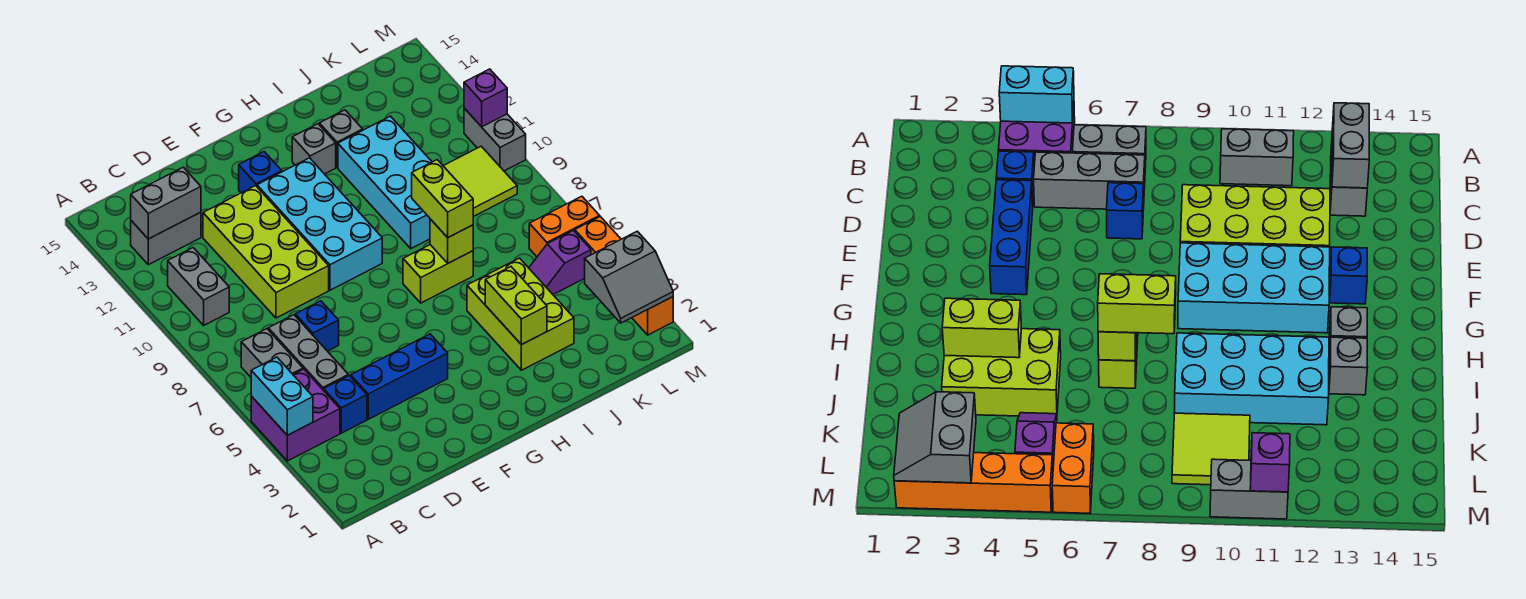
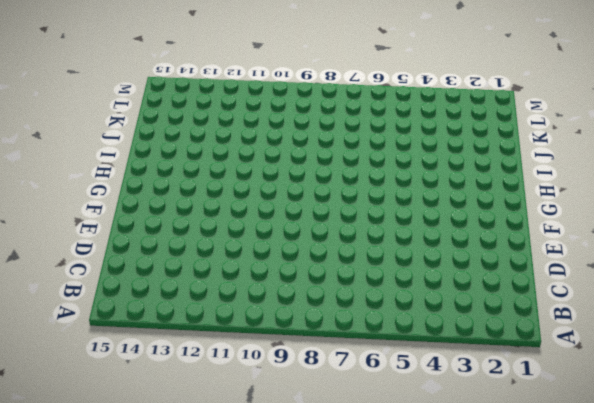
none -> purple 2x2 brick [251,369,340,461]
none -> grey 1x2 brick [241,329,303,377]
none -> grey 1x2 brick [168,248,229,325]

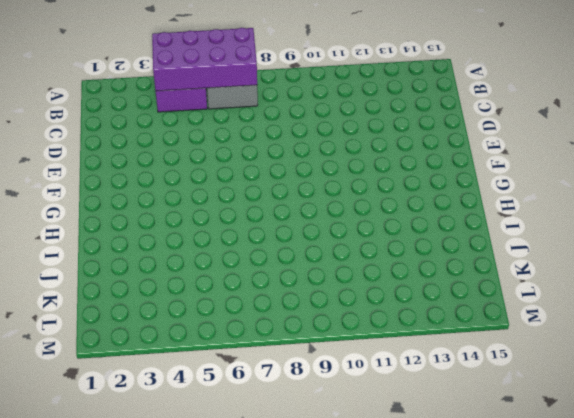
purple 2x4 brick [152,28,257,91] -> cyan 1x2 brick [251,357,313,435]
none -> grey 1x2 brick [168,248,229,325]
none -> grey 1x2 brick [131,212,201,265]
none -> blue 1x1 brick [324,376,367,433]

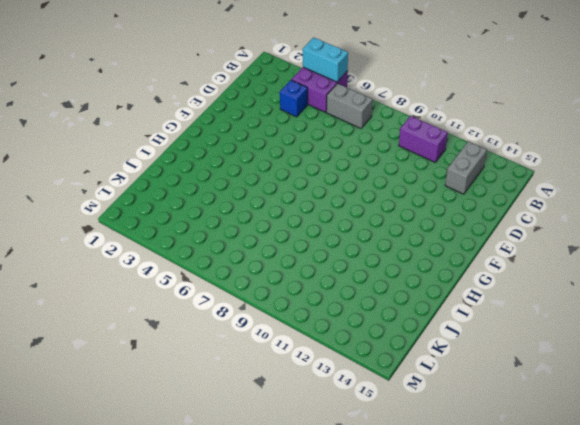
purple 1x2 brick [399,116,448,162] -> grey 1x2 brick [168,248,229,325]
none -> grey 1x3 brick [268,315,348,390]
none -> blue 1x3 brick [351,334,448,419]
none -> blue 1x1 brick [295,301,339,351]

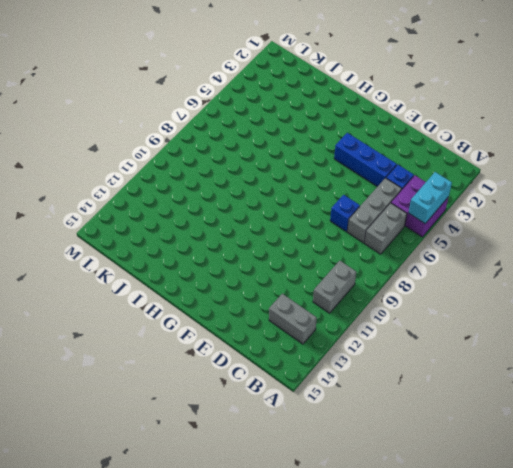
none -> lime 2x4 brick [203,186,329,318]
none -> cyan 2x4 brick [257,158,382,290]
none -> blue 1x1 brick [239,152,282,193]

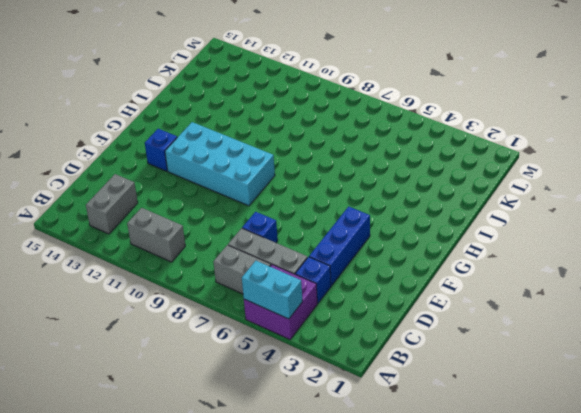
none -> lime 2x4 brick [203,186,329,318]
none -> lime 1x2 brick [403,245,473,303]
none -> grey 1x1 brick [292,124,336,174]

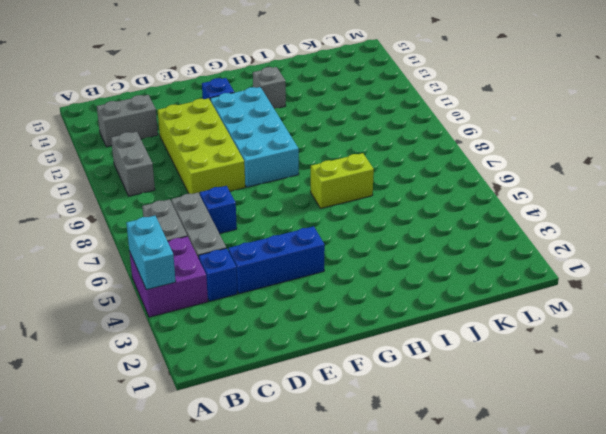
none -> lime 2x3 brick [467,258,574,370]
none -> cyan 2x4 brick [338,116,432,249]
none -> grey 1x1 brick [319,110,363,168]

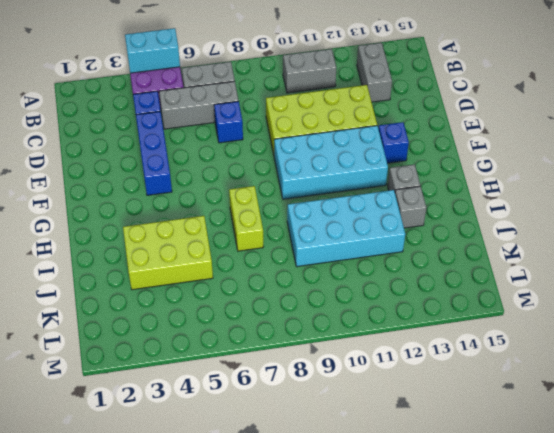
none -> purple 1x2 slope [529,230,591,294]
none -> lime 2x2 tile [444,146,517,217]
none -> orange 1x2 brick [529,196,600,257]

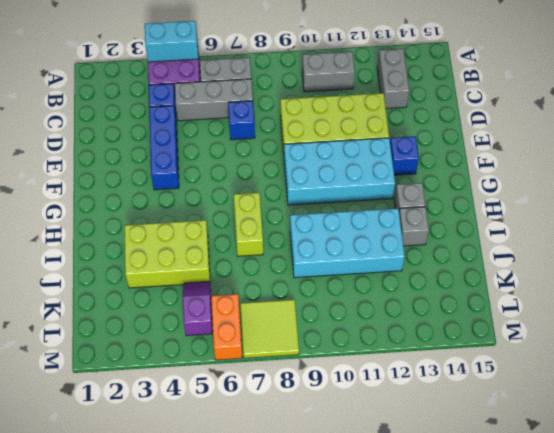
lime 2x2 tile [240,300,299,358] -> lime 2x2 tile moved to [444,146,517,217]
none -> orange 1x4 brick [575,217,673,335]
none -> grey 1x2 brick [464,108,526,171]
none -> grey 1x2 brick [131,167,201,239]

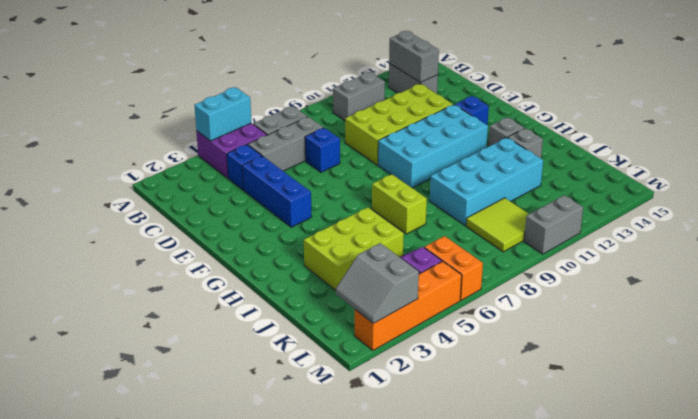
none -> lime 1x2 brick [485,267,547,345]
none -> lime 1x1 brick [430,219,473,263]
none -> purple 1x1 brick [464,69,507,127]

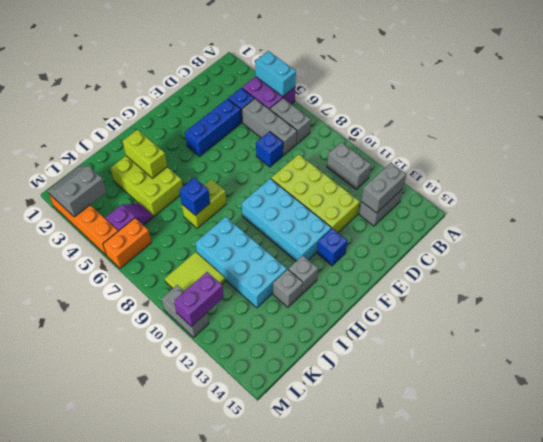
blue 1x1 brick [179,178,210,216] -> lime 1x1 brick [430,219,473,263]
purple 1x2 brick [174,272,224,327] -> purple 1x1 brick [464,69,507,127]
none -> lime 1x2 brick [412,160,473,238]

